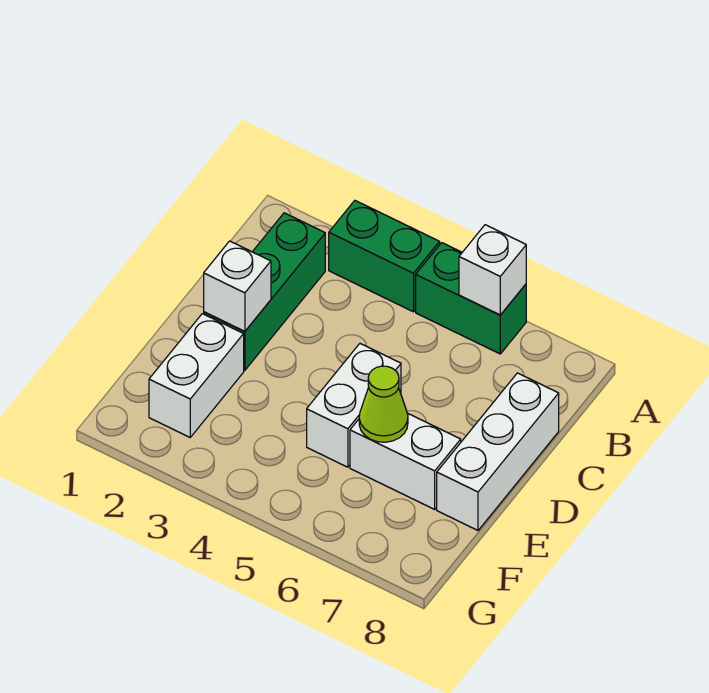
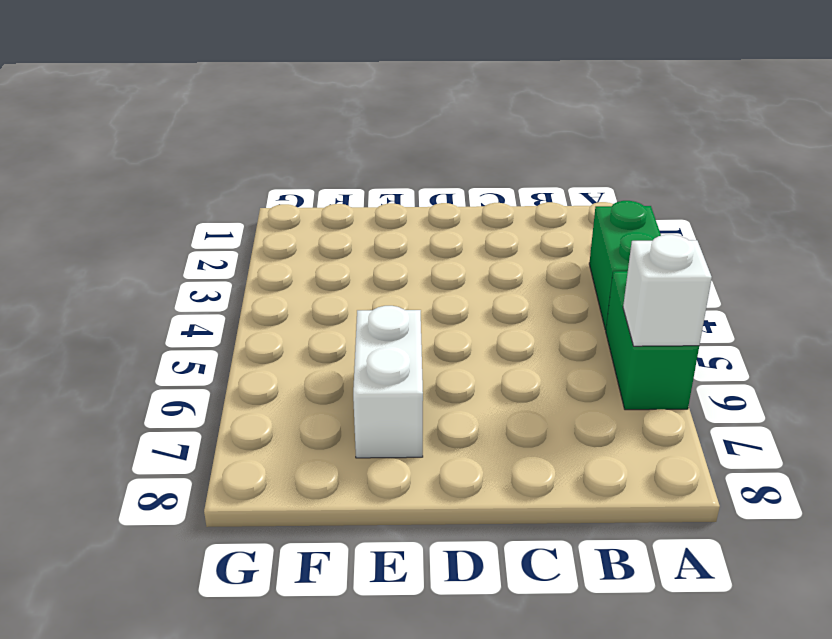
none -> green 1x3 brick [204,213,325,370]
none -> white 1x3 brick [437,373,559,530]

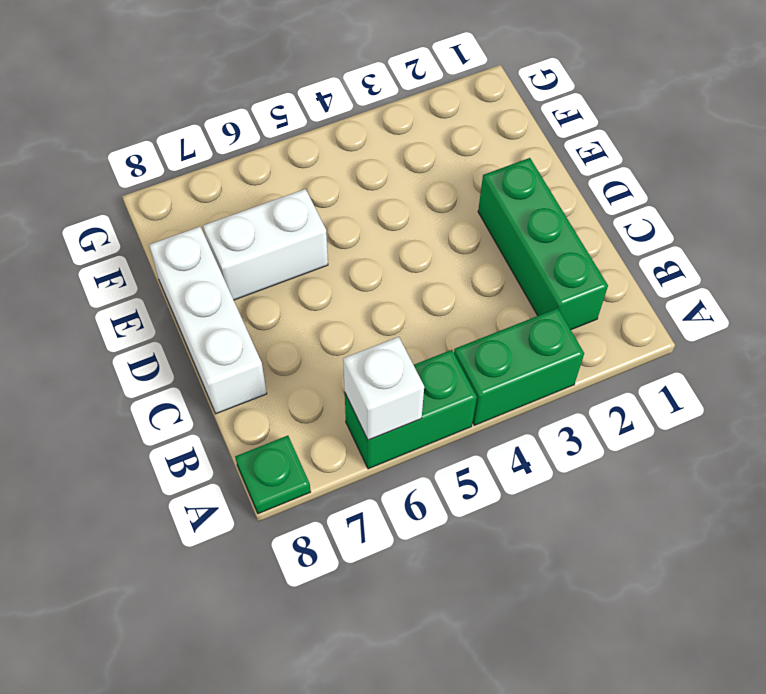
green 1x1 plate [235,436,311,514] -> none
none -> white 1x2 brick [307,344,401,467]
none -> white 1x2 brick [149,314,244,437]

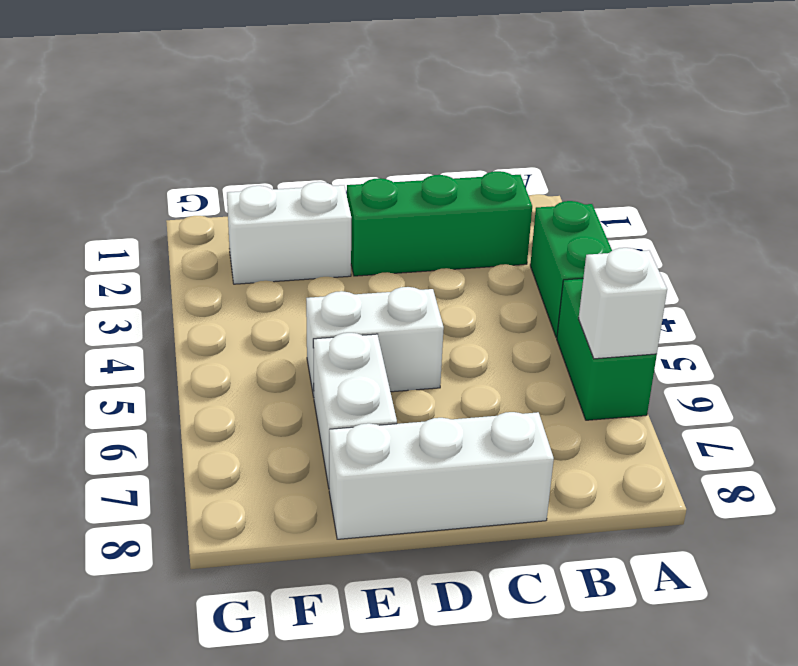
none -> white 1x1 brick [204,241,271,332]
none -> lime 1x1 cone [359,366,408,442]

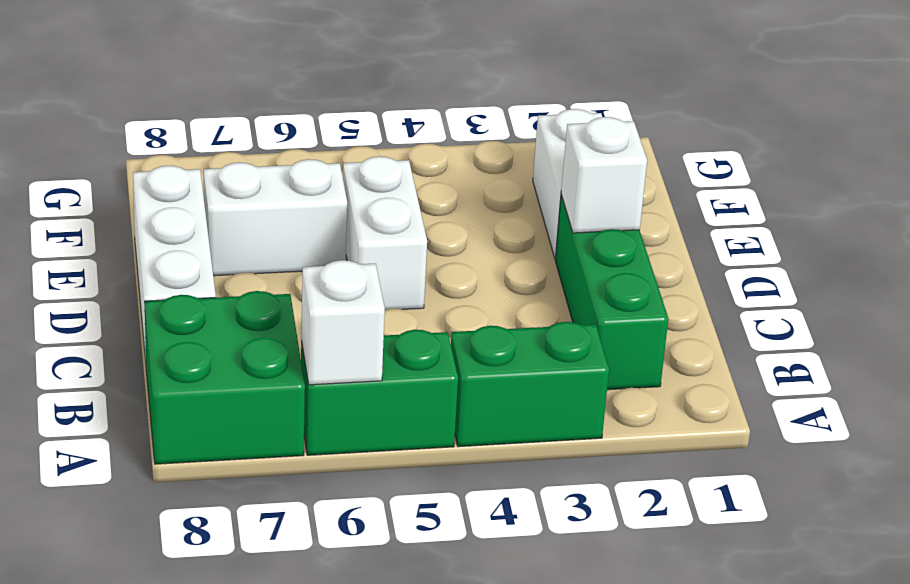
green 2x2 brick [145,291,305,464] -> none
none -> lime 1x1 cone [359,366,408,442]

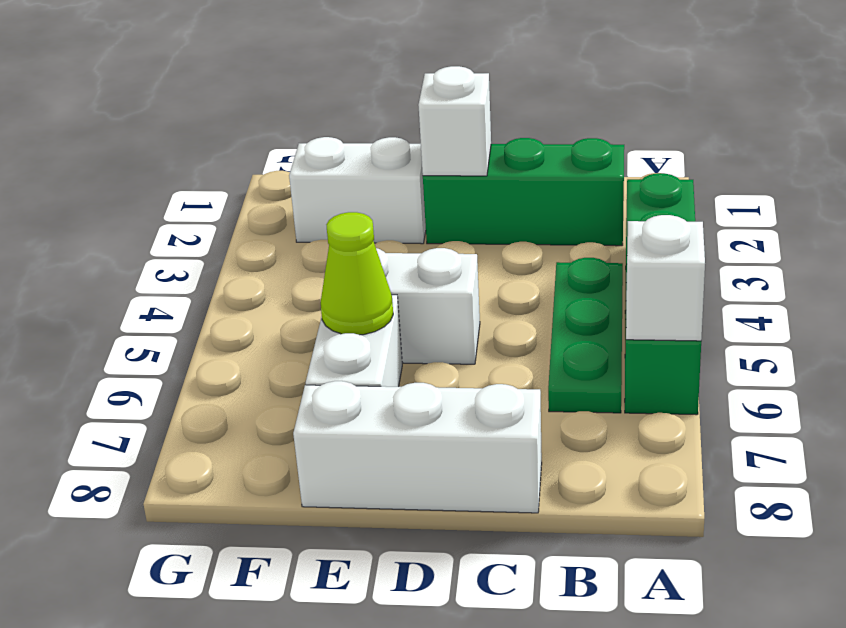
green 1x3 plate [548,258,623,413] -> none

